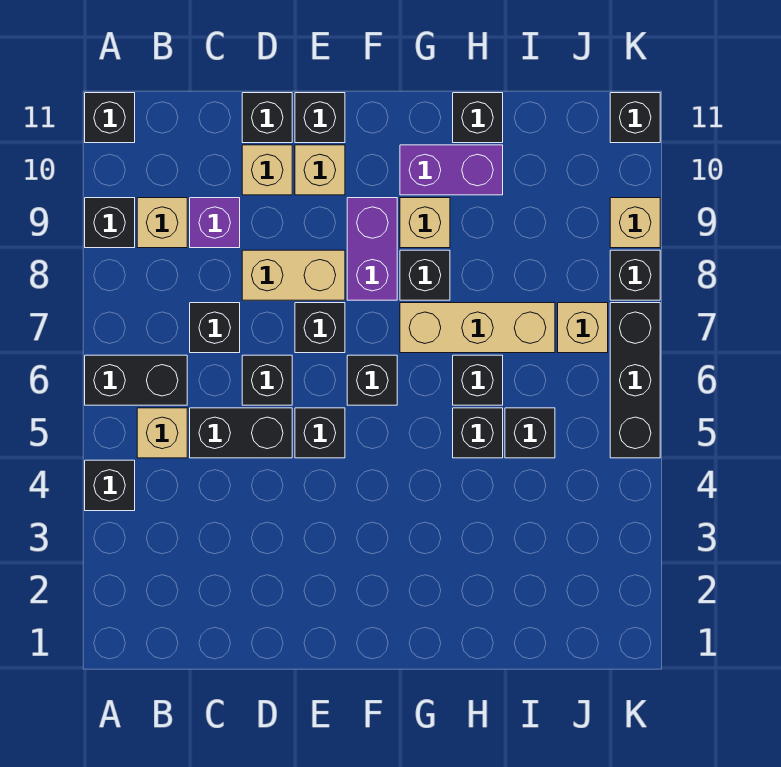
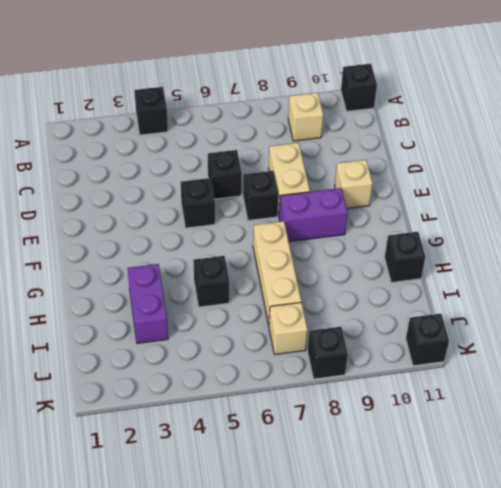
purple 1x2 brick [127,264,168,343] -> purple 1x2 brick moved to [400,145,503,195]
none -> black 1x2 brick [85,355,187,405]
none -> black 1x1 brick [85,198,135,248]
none -> tan 1x1 brick [137,408,187,458]
none -> black 1x2 brick [190,408,292,458]

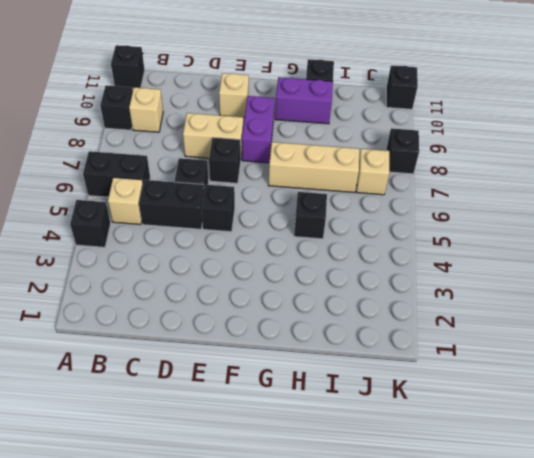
none -> black 1x1 brick [190,303,240,353]
none -> purple 1x1 brick [190,198,240,248]
none -> tan 1x1 brick [242,145,292,195]
none -> black 1x1 brick [242,93,292,143]

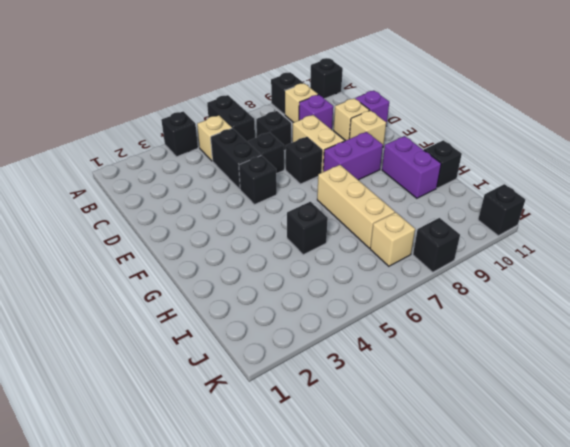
purple 1x1 brick [355,91,389,126] -> black 1x1 brick [242,93,292,143]
none -> black 1x1 brick [295,93,345,143]
none -> black 1x1 brick [347,355,397,405]
none -> black 1x1 brick [400,250,450,300]
none -> tan 1x1 brick [400,198,450,248]

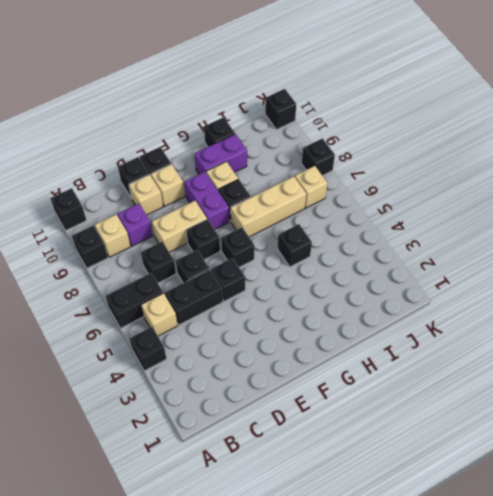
none -> black 1x1 brick [453,355,503,405]
none -> black 1x1 brick [505,408,555,458]
none -> black 1x3 brick [610,303,660,458]
none -> tan 1x1 brick [610,198,660,248]

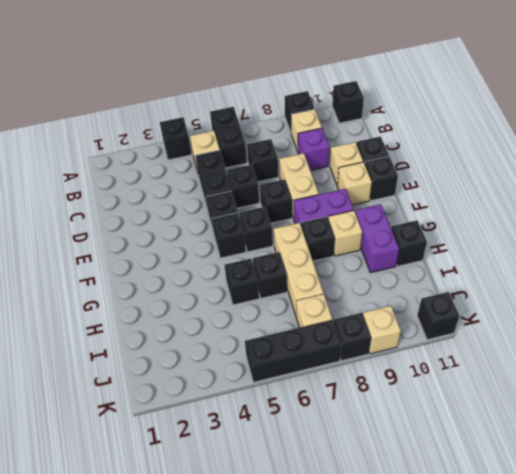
black 1x1 brick [212,213,246,258] -> black 1x1 brick moved to [505,408,555,458]

